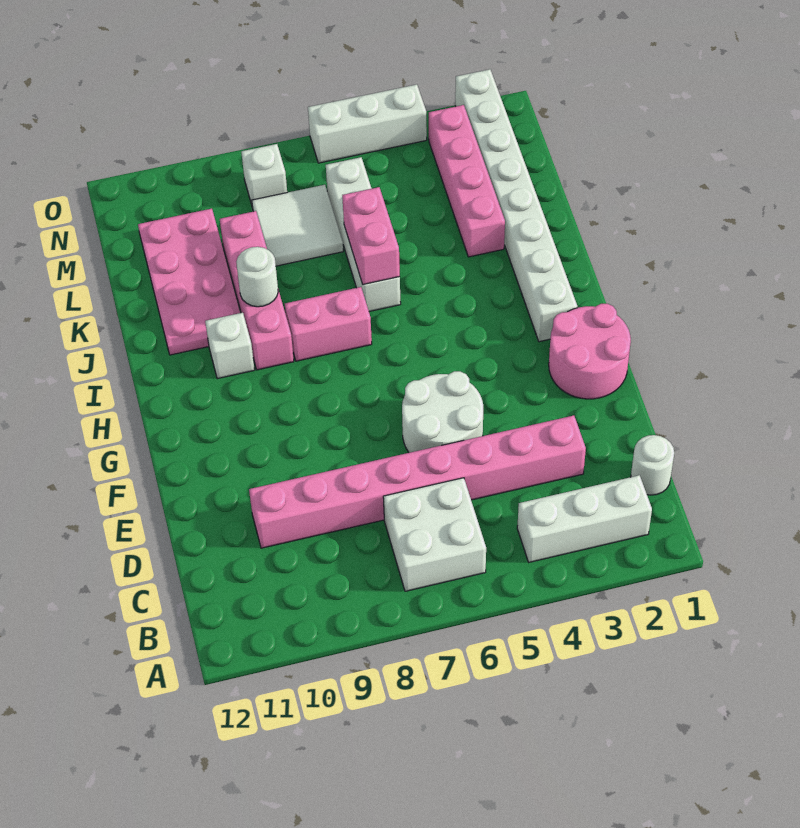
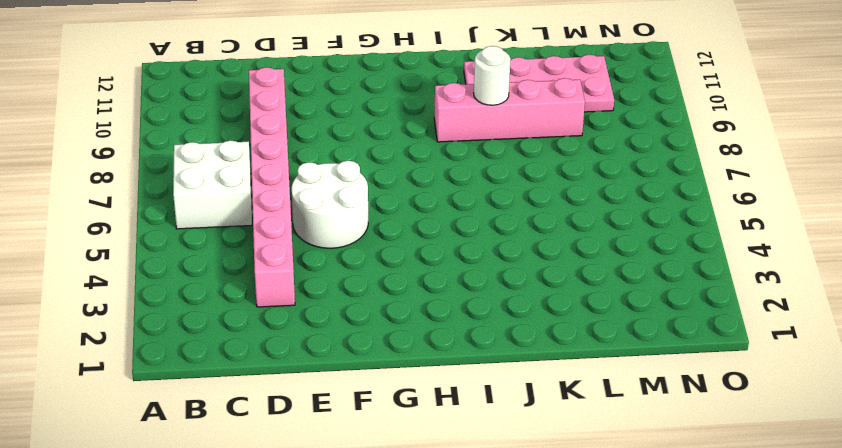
none -> white 1x3 brick [517,475,652,562]
none -> white 1x1 round brick [631,435,674,495]
none -> pink 2x2 round brick [549,304,631,399]

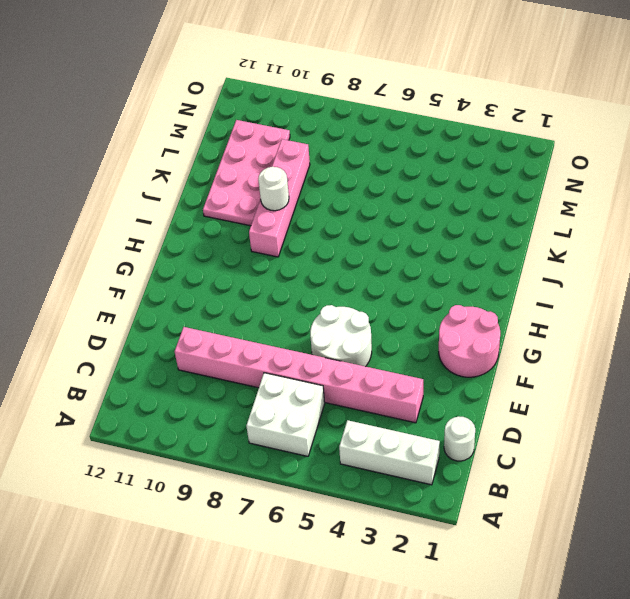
none -> white 1x8 brick [455,69,577,342]
none -> pink 1x2 brick [285,287,372,361]
none -> white 1x1 brick [205,313,255,379]

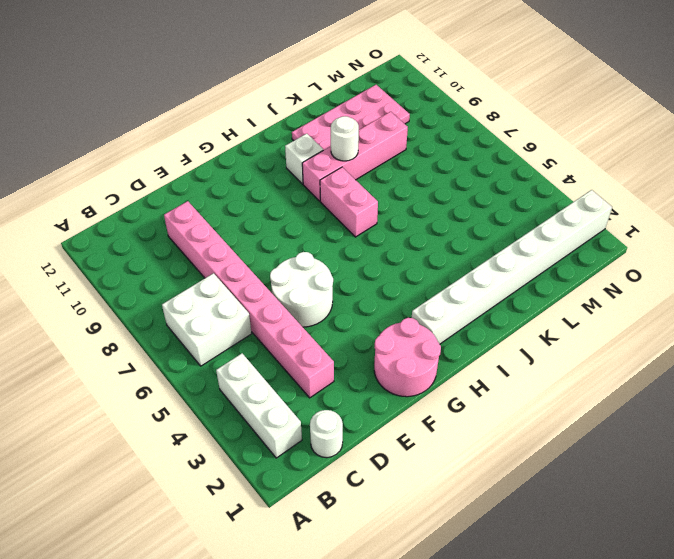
none -> white 1x4 brick [326,157,401,312]
none -> pink 1x4 brick [429,105,505,257]
none -> white 2x2 tile [252,185,343,266]

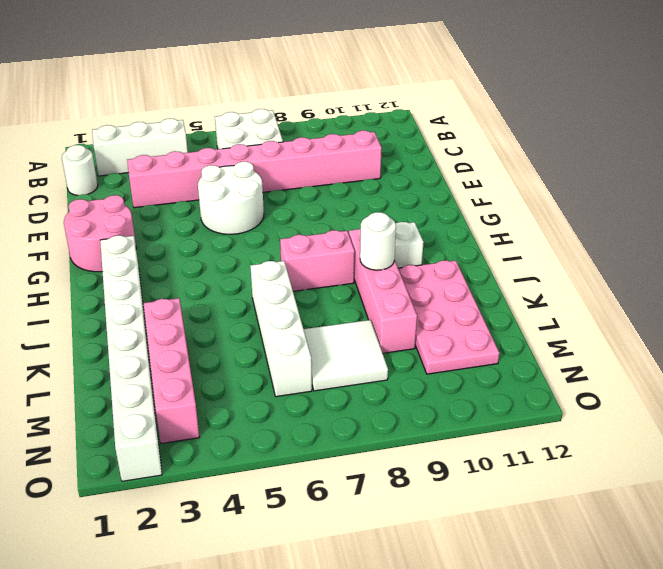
none -> white 1x1 brick [241,144,287,208]
none -> white 1x3 brick [308,84,427,163]
none -> pink 1x2 brick [342,187,400,285]

